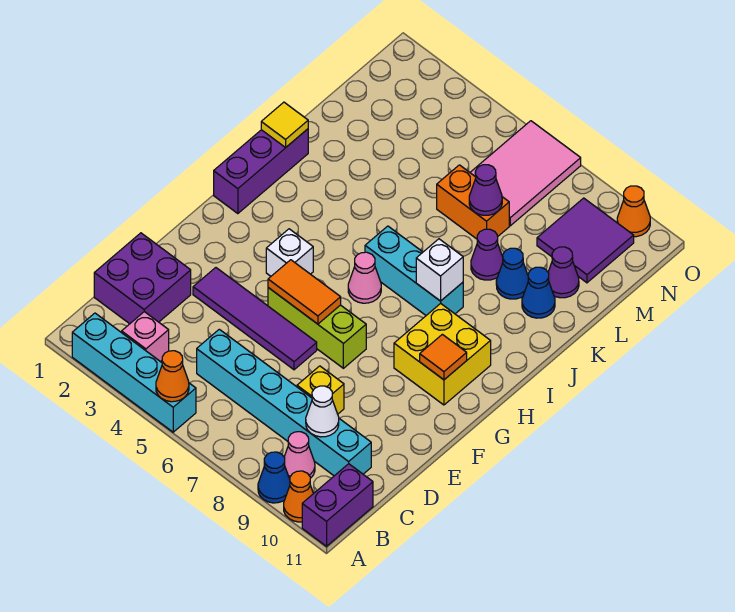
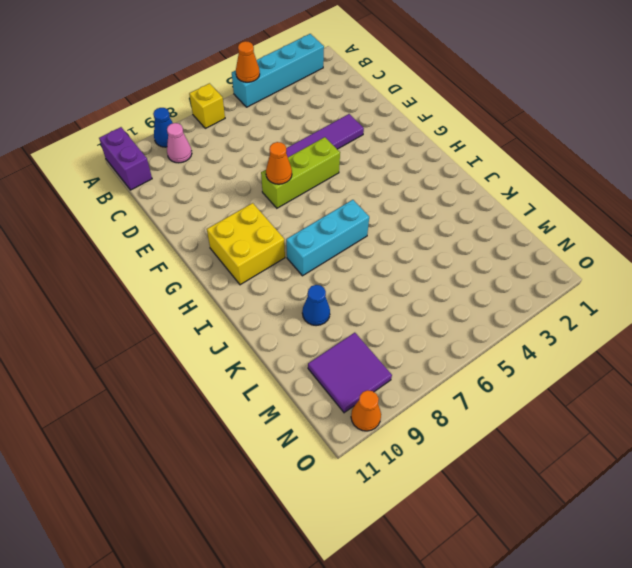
yellow 1x1 brick [189,83,225,128] -> yellow 1x1 brick moved to [297,366,344,414]
orange 1x1 cone [266,142,292,184] -> orange 1x1 cone moved to [284,471,313,522]
none -> pink 1x1 brick [122,312,169,362]
none -> purple 2x2 brick [94,233,191,324]
none -> cyan 1x6 brick [197,329,371,476]
none -> white 1x1 brick [266,229,313,276]

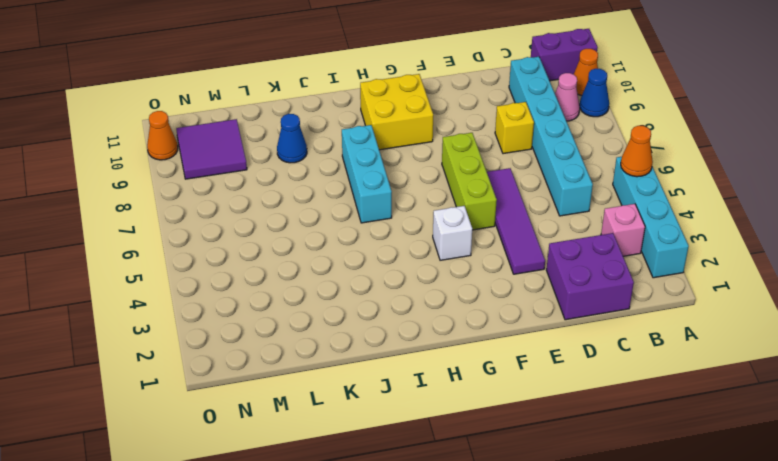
none -> purple 1x3 brick [214,129,308,214]
none -> pink 1x1 cone [348,252,381,303]
none -> purple 1x1 cone [471,229,503,280]
none -> blue 1x1 cone [522,267,555,318]

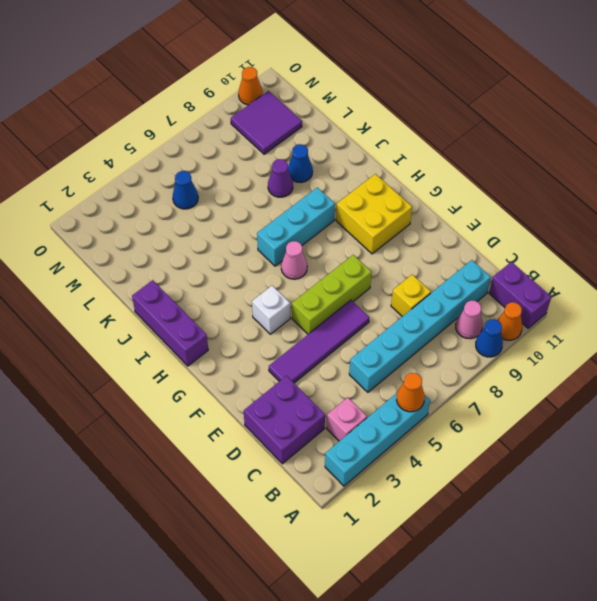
blue 1x1 cone [173,171,198,209] -> blue 1x1 cone moved to [522,267,555,318]
none -> orange 1x2 brick [437,165,509,239]
none -> purple 1x1 cone [548,247,579,298]
none -> pink 2x3 tile [470,121,581,226]
none -> white 1x1 cone [306,386,339,437]

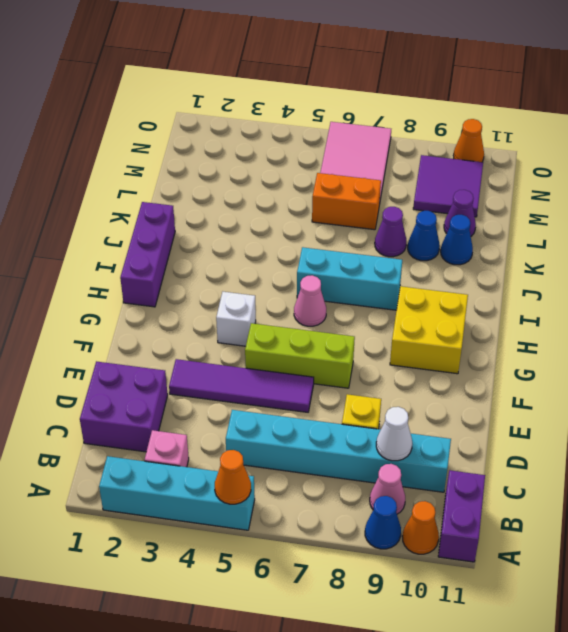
none -> orange 1x2 tile [268,260,341,324]
none -> orange 1x1 tile [420,334,467,380]
none -> white 1x1 brick [416,239,463,301]
none -> yellow 1x1 tile [261,102,308,147]

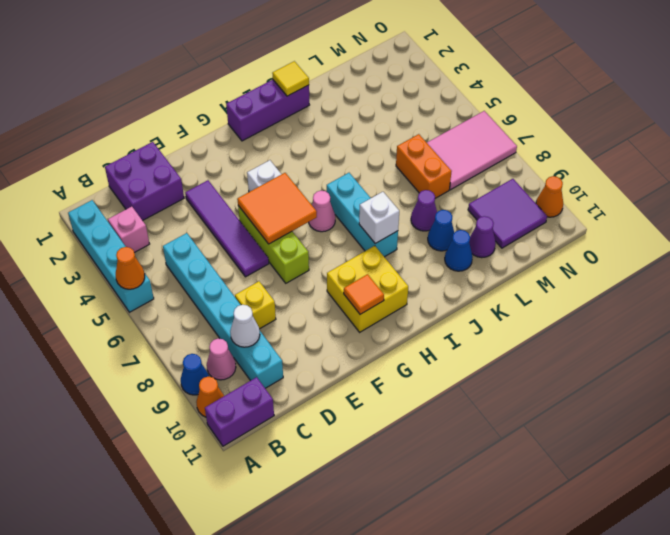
orange 2x2 tile [237,173,317,244] -> orange 1x2 tile [268,260,341,324]
none -> purple 1x1 cone [469,165,502,215]

